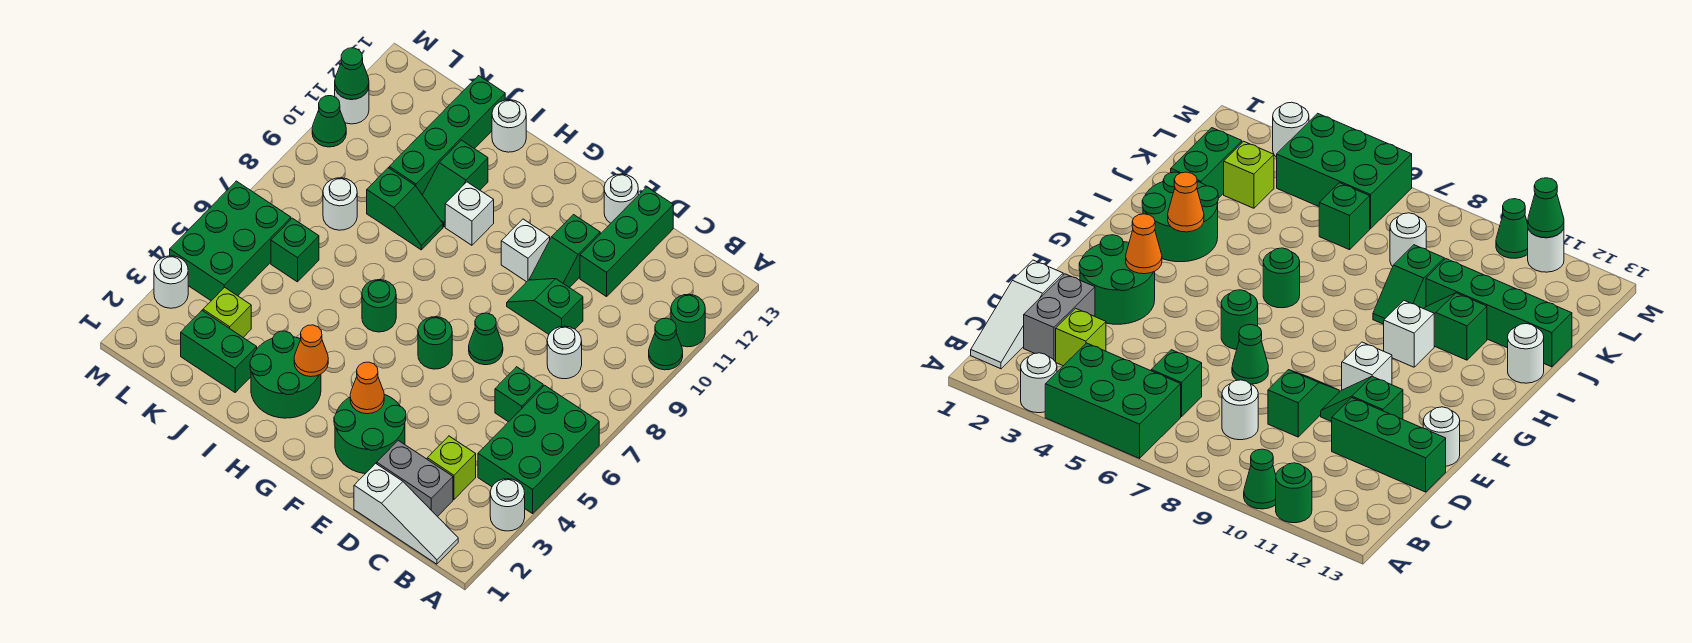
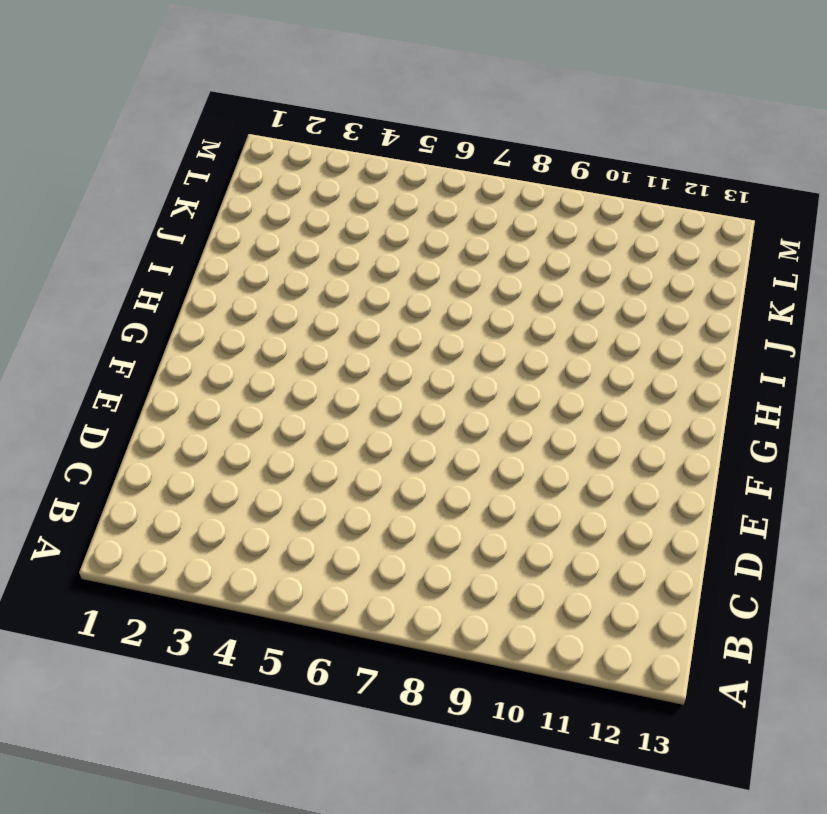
none -> white 1x1 round brick [490,479,525,531]
none -> green 2x3 brick [478,385,599,514]
none -> green 1x1 cone [649,318,683,370]
none -> green 1x1 round brick [671,294,705,347]

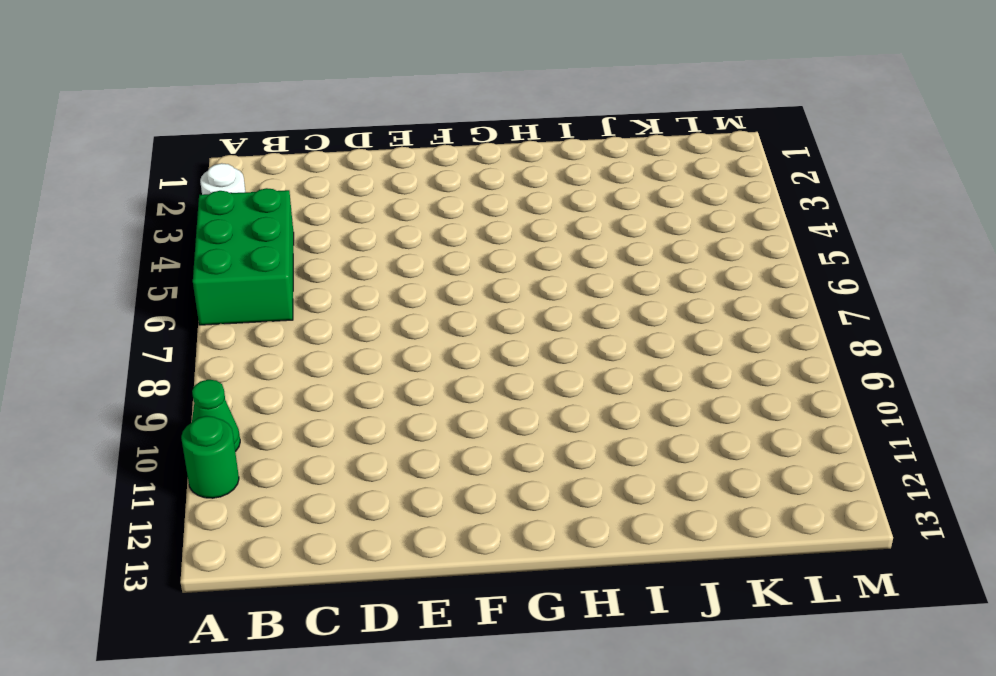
none -> white 1x3 slope [354,463,458,564]
none -> grey 1x2 brick [377,440,453,517]
none -> lime 1x1 brick [427,436,476,499]
none -> green 1x1 brick [495,367,543,422]

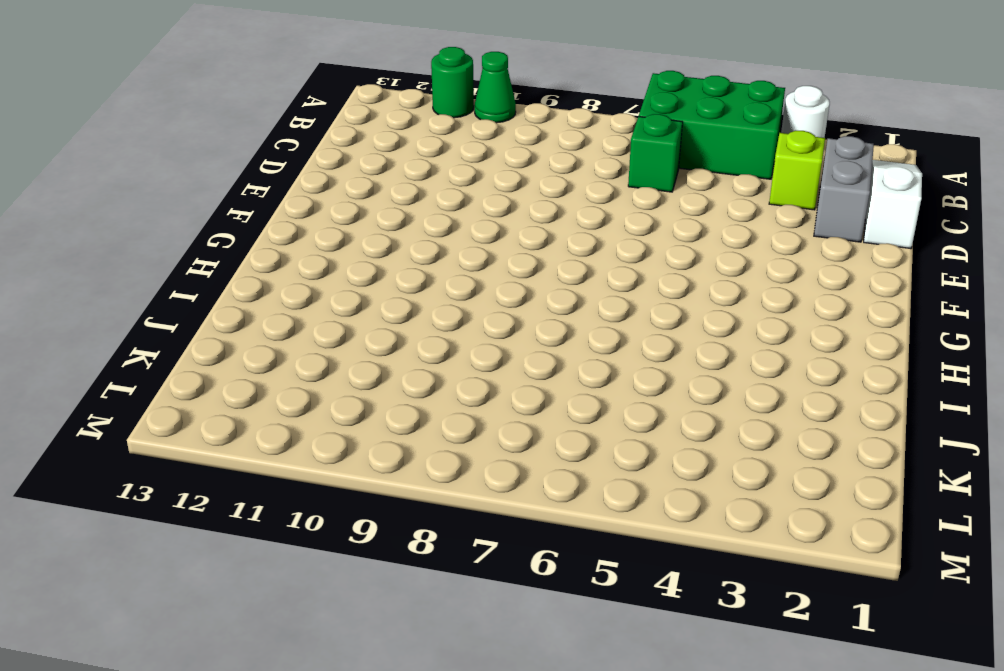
none -> white 1x1 round brick [547,326,582,379]
none -> green 1x2 slope [507,279,583,334]
none -> green 1x3 brick [580,187,673,297]
none -> green 2x2 round brick [334,394,406,474]

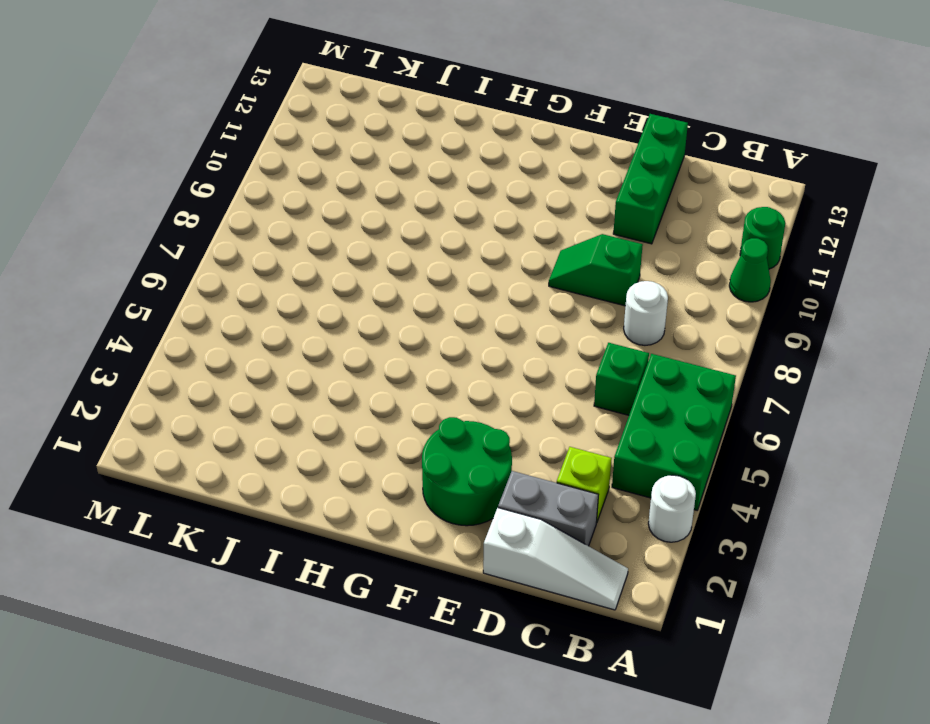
none -> green 1x1 cone [469,313,503,365]
none -> green 1x2 slope [529,215,600,288]
none -> white 1x1 round brick [604,174,638,223]
none -> green 1x1 round brick [418,317,452,369]

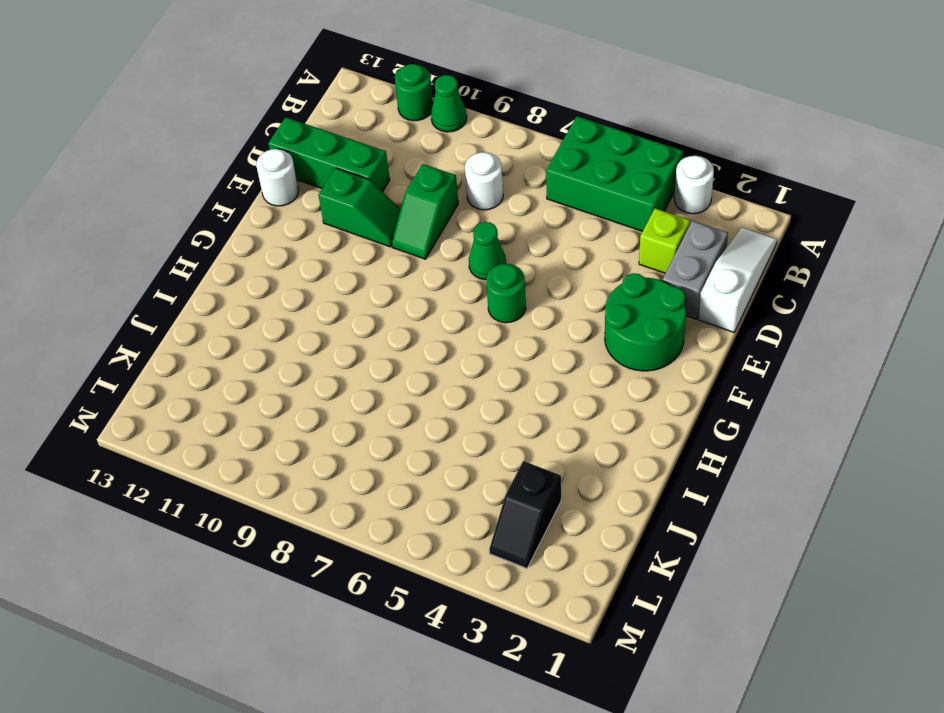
black 1x2 slope [489,461,561,568] -> lime 1x1 brick [203,287,251,337]
none -> green 1x1 brick [495,367,543,422]
none -> white 1x1 brick [501,219,550,282]
none -> green 2x2 round brick [250,331,321,418]
none -> green 1x1 round brick [362,280,396,332]

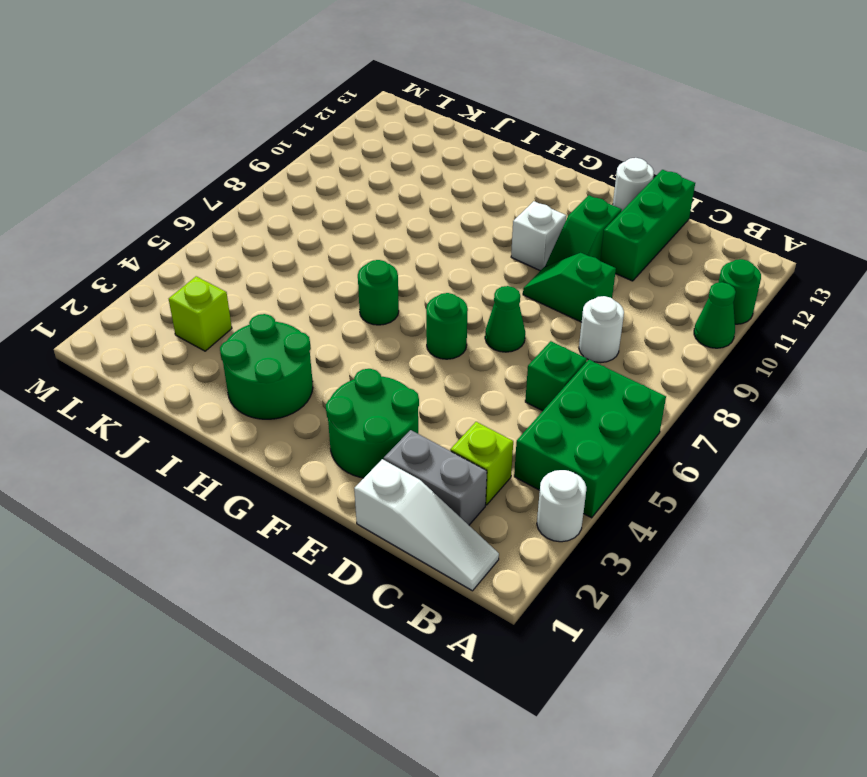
none -> white 1x1 brick [445,182,494,245]
none -> green 1x2 slope [367,168,443,250]
none -> green 1x2 slope [423,140,488,227]
none -> white 1x1 round brick [492,100,526,152]

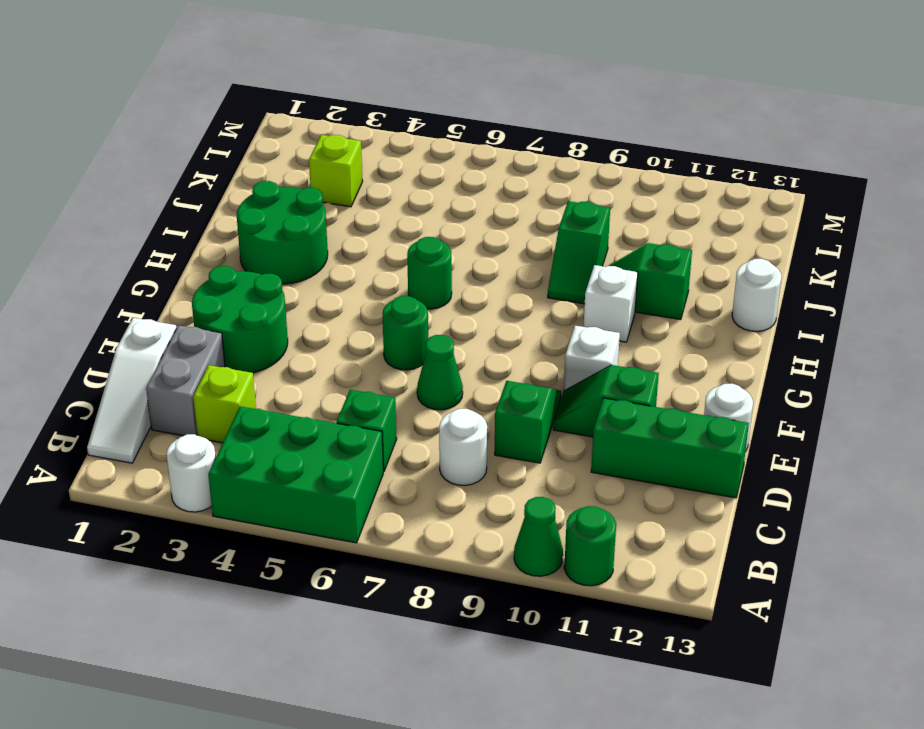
none -> green 1x2 brick [181,311,257,392]
none -> green 1x4 brick [389,76,505,195]
none -> green 1x1 brick [271,218,319,282]
none -> white 1x1 round brick [323,178,357,230]

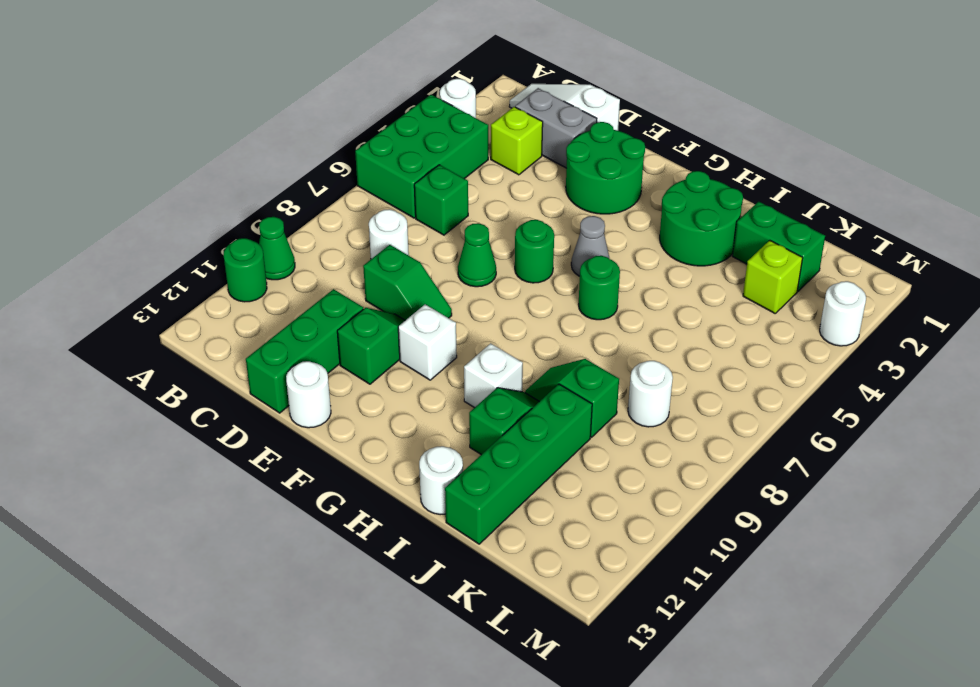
grey 1x1 cone [571,216,610,276] -> none
none -> green 1x1 brick [271,218,319,282]
none -> green 2x3 brick [170,181,291,301]
none -> green 1x1 cone [312,96,346,147]
none -> white 1x1 round brick [335,88,369,124]

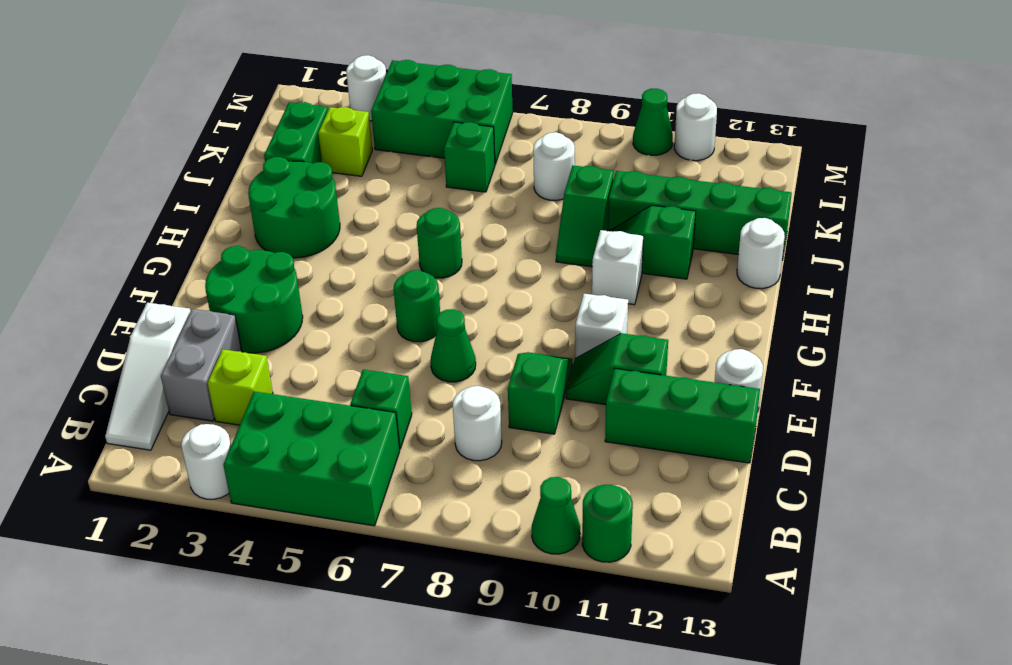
none -> orange 1x1 cone [350,362,384,414]
none -> orange 1x1 cone [294,325,328,377]
none -> green 1x1 cone [335,48,369,99]

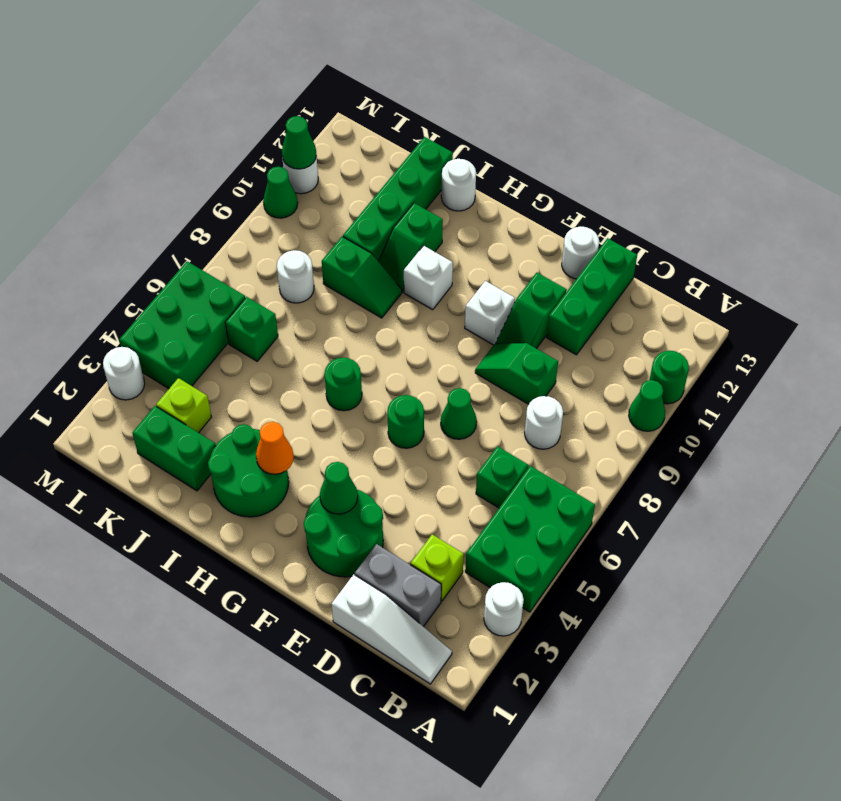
green 1x1 cone [320,462,358,514] -> orange 1x1 cone [350,362,384,414]

